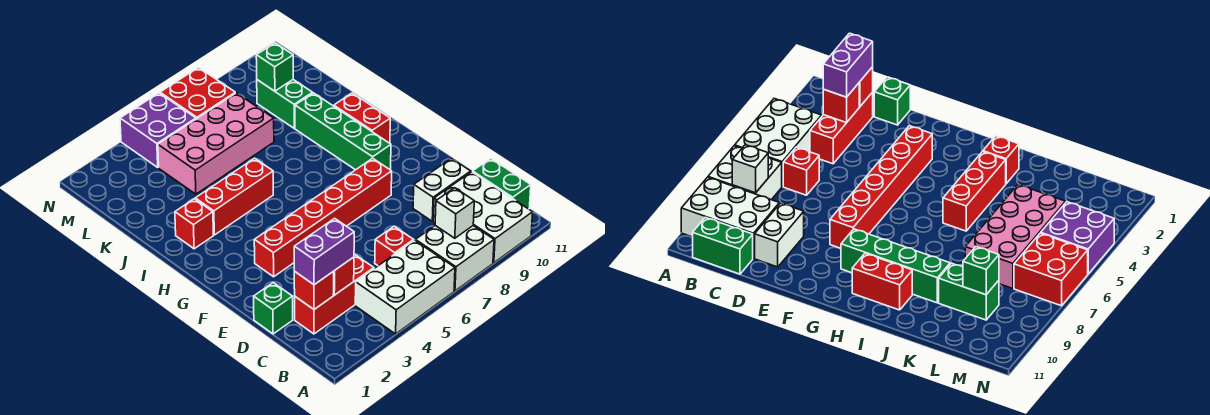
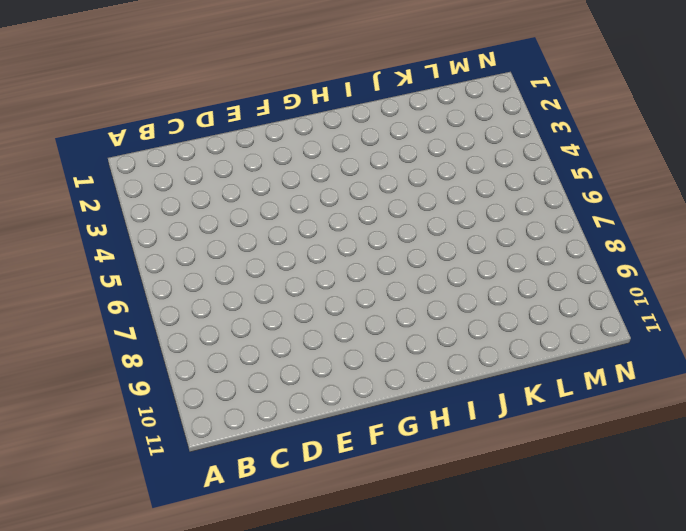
none -> white 2x3 brick [355,240,455,334]
none -> white 2x2 brick [415,226,494,291]
none -> white 2x3 brick [433,172,533,263]

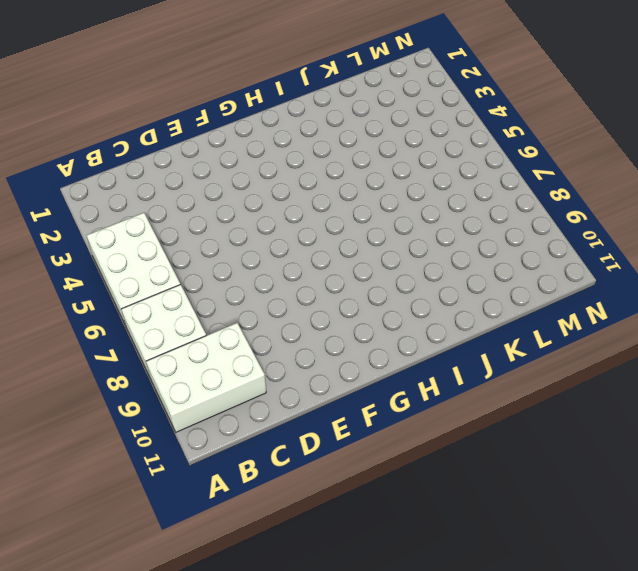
none -> green 1x2 brick [473,158,531,209]
none -> red 1x3 brick [295,254,374,334]
none -> red 1x1 brick [375,226,414,266]

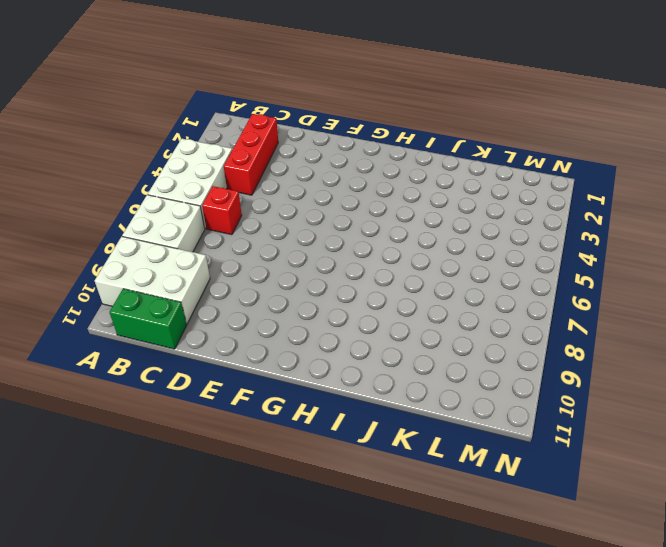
none -> green 1x1 brick [254,283,293,334]
none -> white 1x2 brick [413,158,471,221]
none -> red 1x6 brick [254,158,392,277]

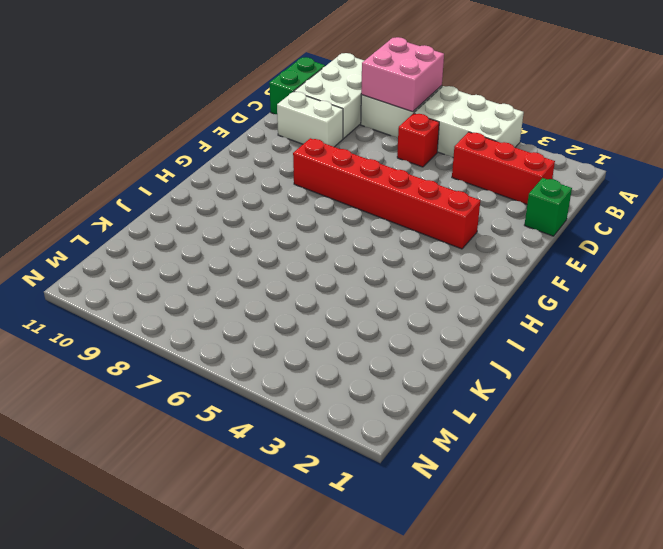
pink 2x2 brick [361,37,444,112] -> white 1x1 brick [435,188,474,238]
none -> green 1x4 brick [295,93,391,170]
none -> red 1x2 brick [334,93,390,143]
none -> red 1x1 brick [175,199,213,249]

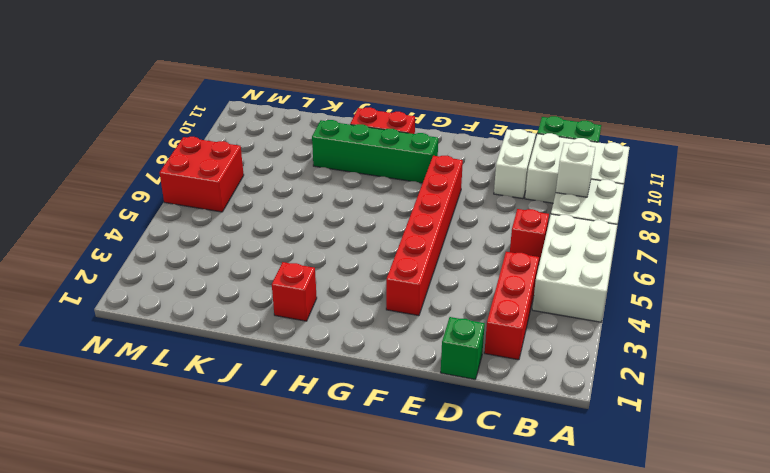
none -> red 1x3 brick [195,158,273,235]
none -> pink 2x4 brick [158,93,274,194]
none -> green 1x2 brick [257,80,313,128]

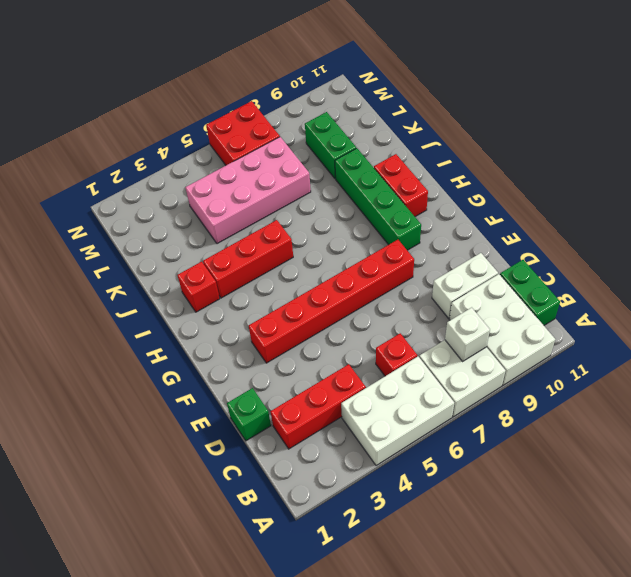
none -> purple 2x2 brick [120,93,196,167]
none -> red 1x1 brick [294,271,334,309]
none -> red 1x1 brick [333,257,354,295]

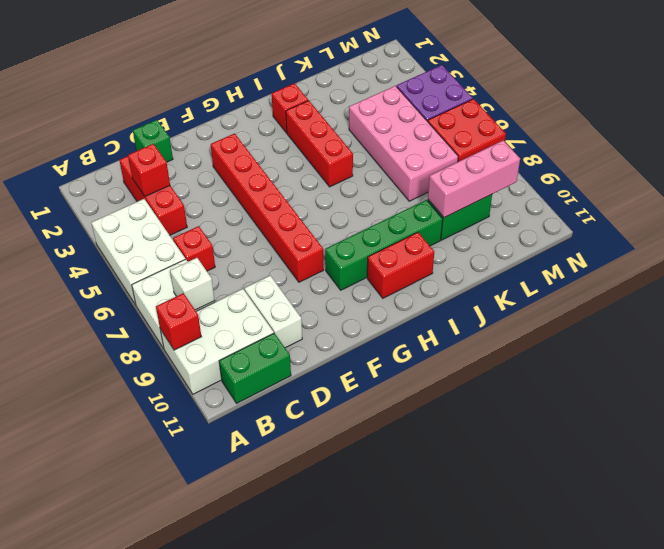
red 1x1 brick [156,293,201,350] -> red 1x1 brick moved to [294,271,334,309]
pink 1x3 brick [428,140,520,218] -> green 1x1 brick [256,43,293,91]
none -> purple 1x2 brick [294,218,354,285]

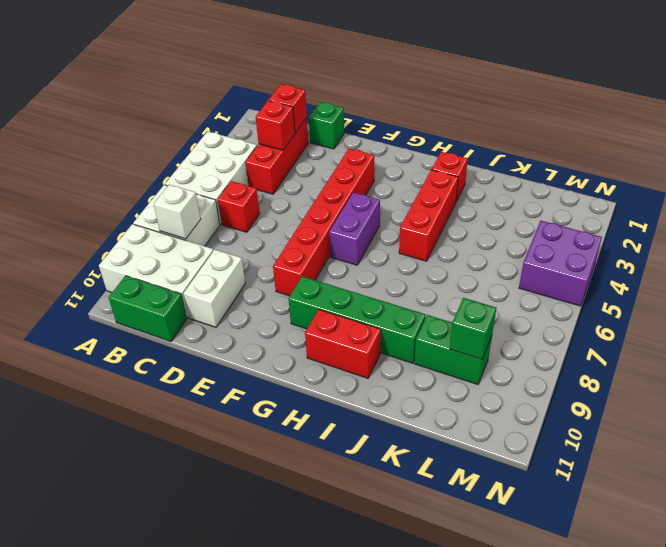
purple 1x2 brick [329,192,380,265] -> purple 1x2 brick moved to [294,218,354,285]
none -> pink 2x4 brick [158,93,274,194]
none -> red 2x2 brick [160,68,235,119]

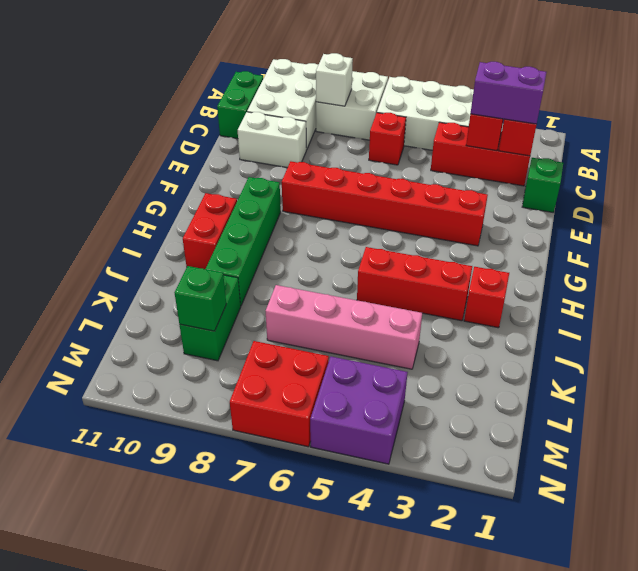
pink 1x4 brick [266,285,422,369] -> pink 2x4 brick [158,93,274,194]

